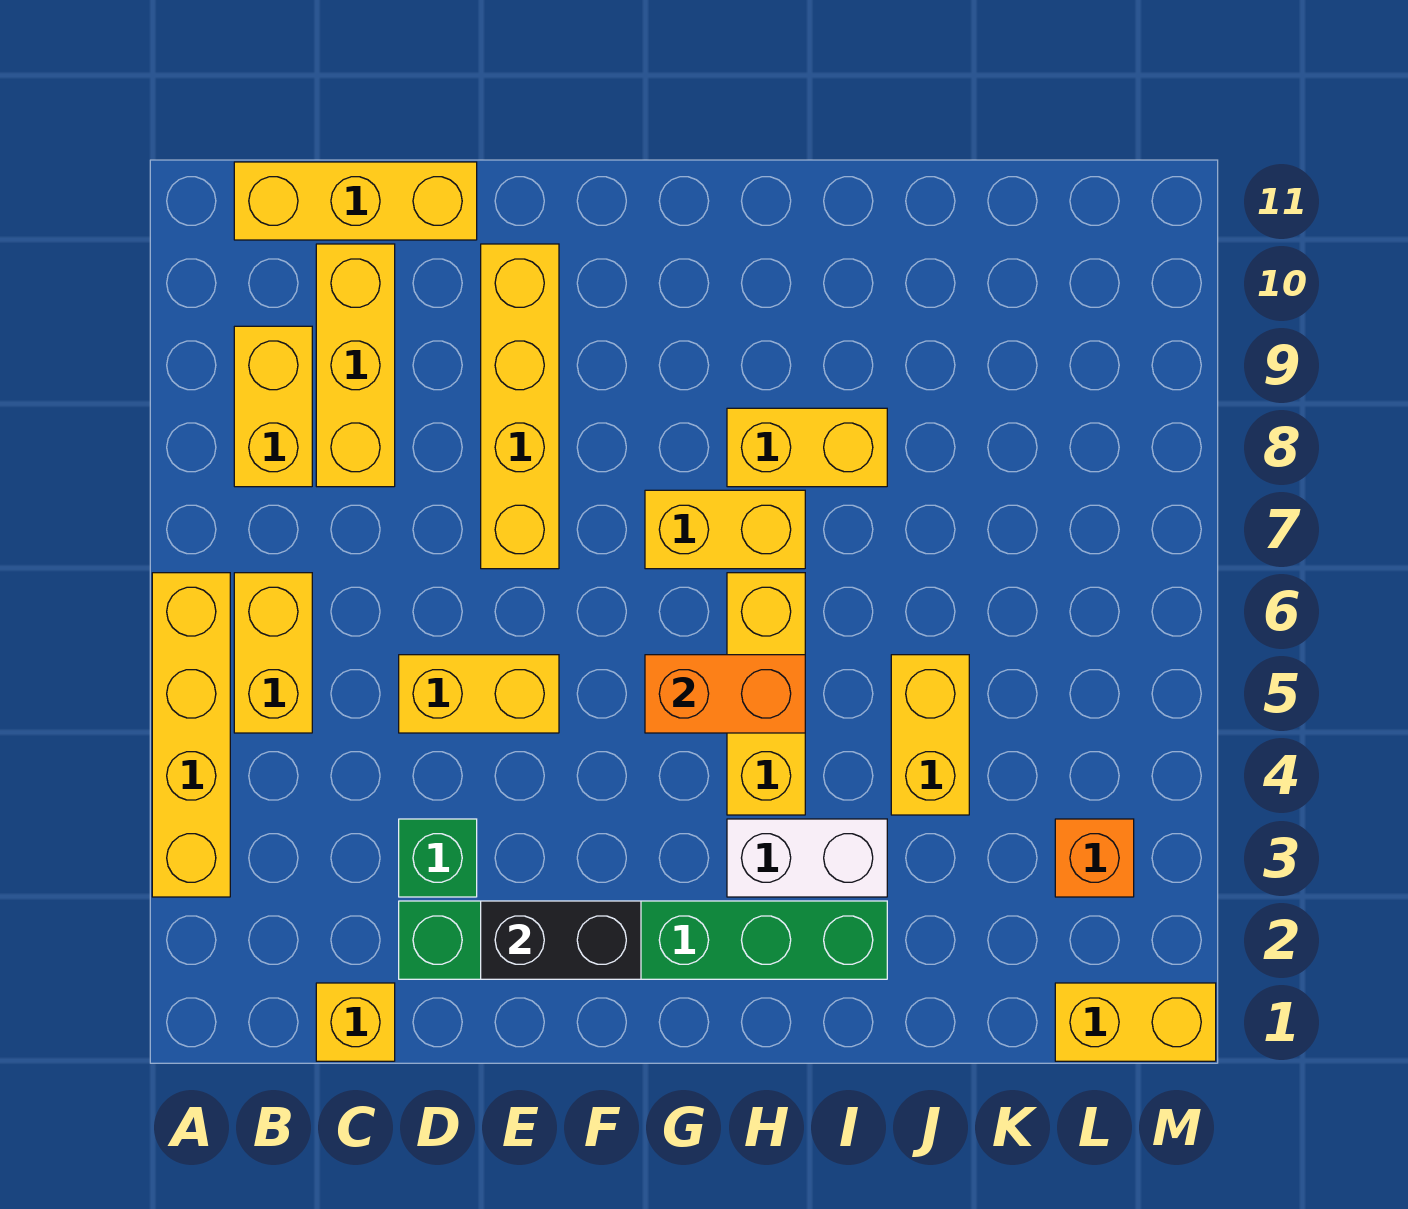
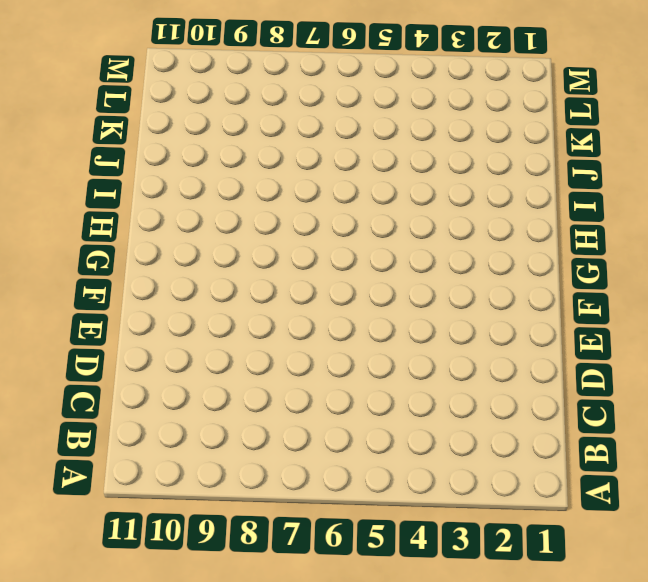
none -> yellow 1x4 brick [152,573,230,897]
none -> yellow 1x2 brick [234,573,312,733]
none -> yellow 1x2 brick [234,326,312,487]

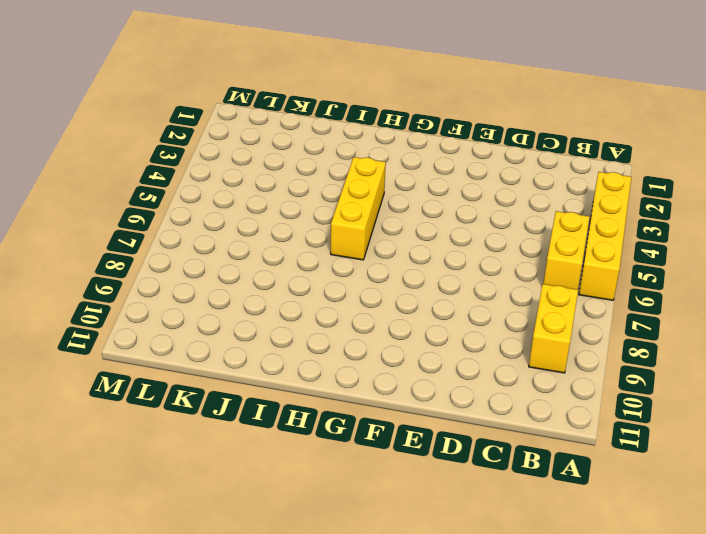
none -> yellow 1x3 brick [234,162,477,240]
none -> yellow 1x1 brick [316,983,395,1061]
none -> yellow 1x3 brick [316,244,395,487]

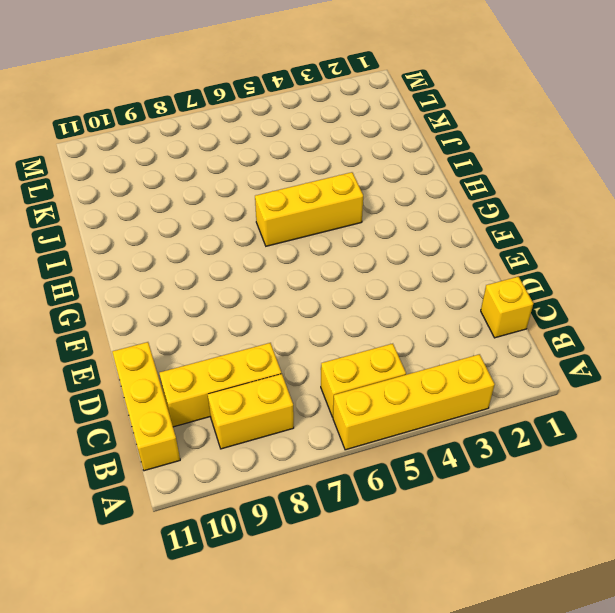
none -> green 1x6 brick [399,901,887,979]
none -> green 1x1 brick [399,819,477,897]
none -> yellow 1x2 brick [399,655,559,733]

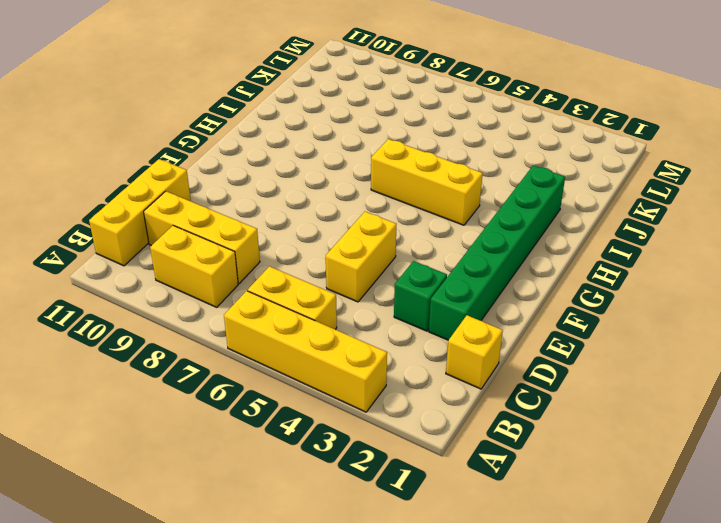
none -> yellow 1x4 brick [481,244,559,569]
none -> yellow 1x2 brick [645,490,805,569]
none -> white 1x2 brick [727,819,887,897]

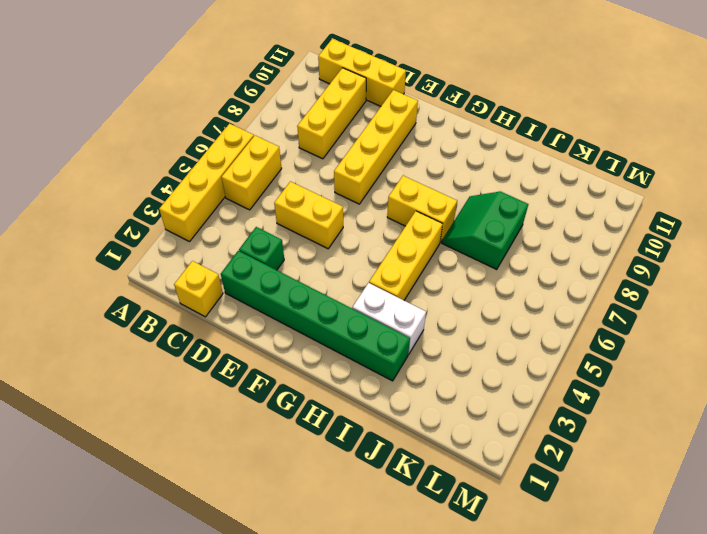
green 2x2 slope [442,192,528,270] -> yellow 1x2 brick [727,408,887,487]
none -> yellow 1x2 brick [234,326,312,487]
none -> yellow 1x2 brick [891,655,969,815]
none -> yellow 1x2 brick [1055,983,1216,1061]

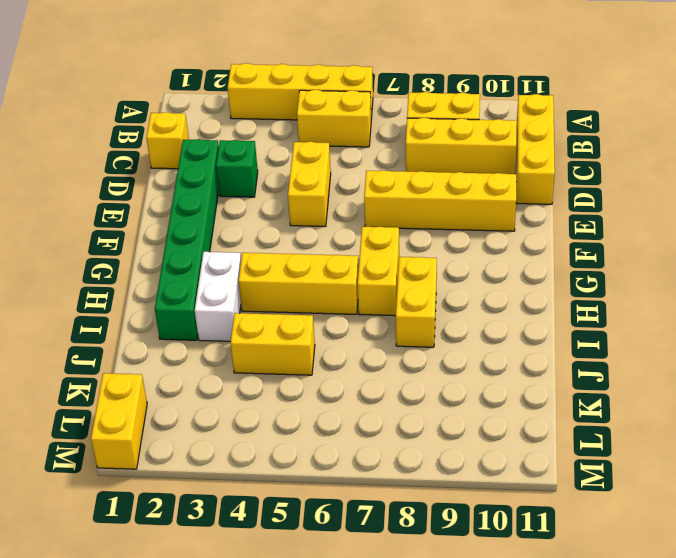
none -> orange 1x1 brick [1055,819,1134,897]
none -> black 1x2 brick [481,901,641,979]
none -> orange 1x2 brick [645,655,805,733]

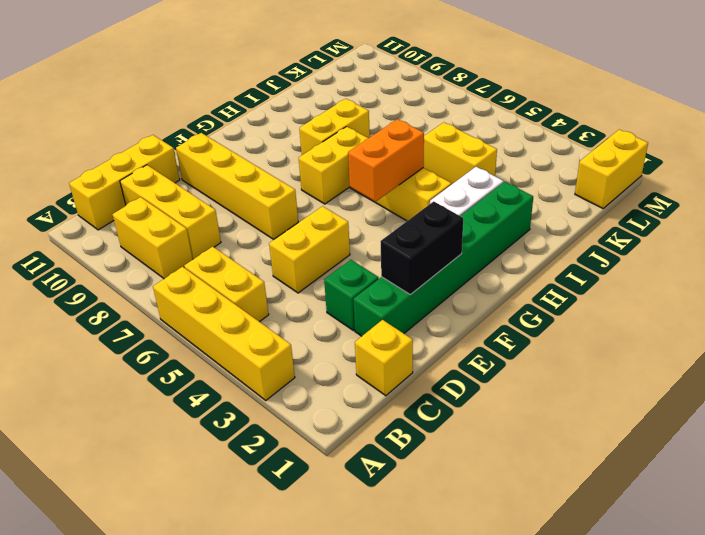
none -> orange 1x1 brick [1055,819,1134,897]

